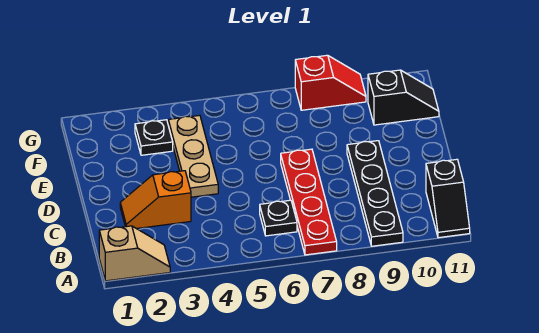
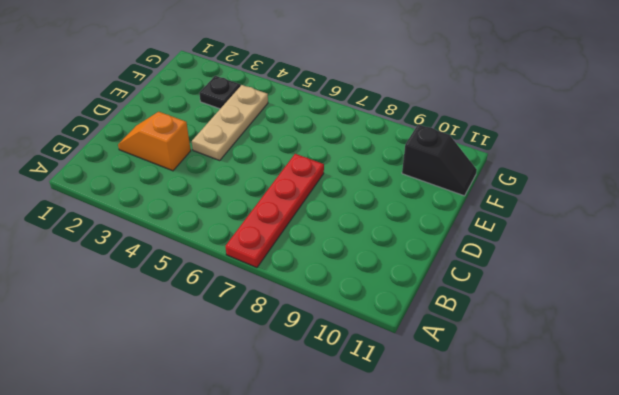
none -> tan 1x2 slope [99,226,170,281]
none -> black 1x4 plate [347,141,403,246]

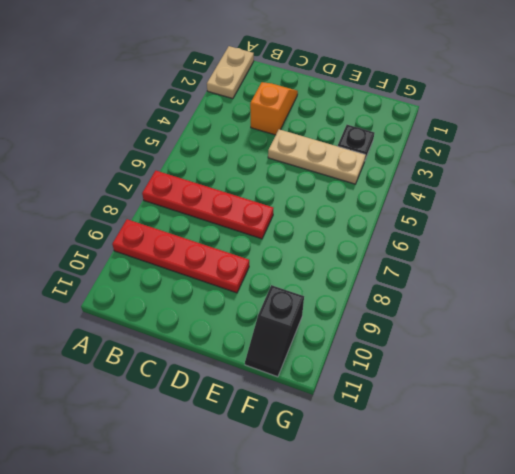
tan 1x2 plate [207,46,254,99] -> tan 1x2 slope [99,226,170,281]
red 1x4 plate [112,219,249,293] -> black 1x4 plate [347,141,403,246]
none -> black 1x2 slope [426,159,470,238]
none -> black 1x1 plate [260,200,297,236]

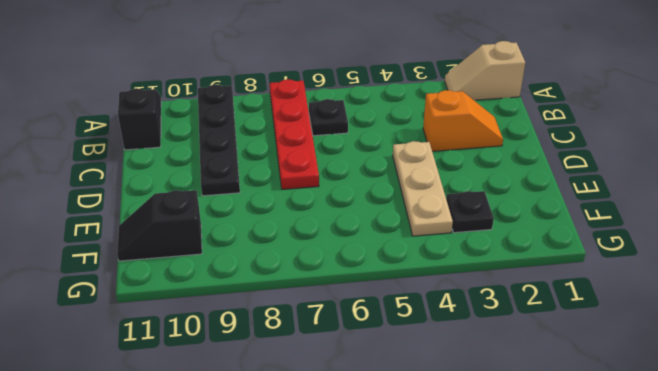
none -> red 1x2 slope [295,55,366,110]

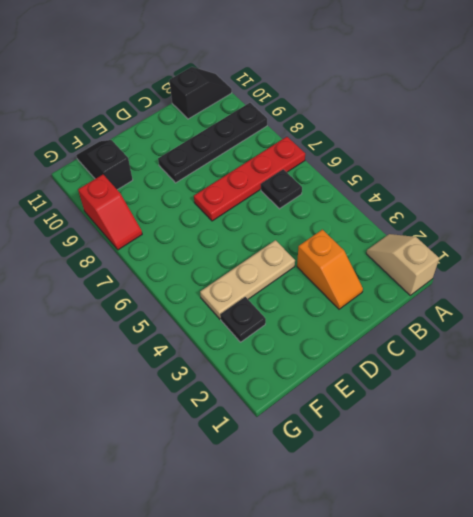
red 1x2 slope [78,175,142,250] -> red 1x2 slope turned to [295,55,366,110]

